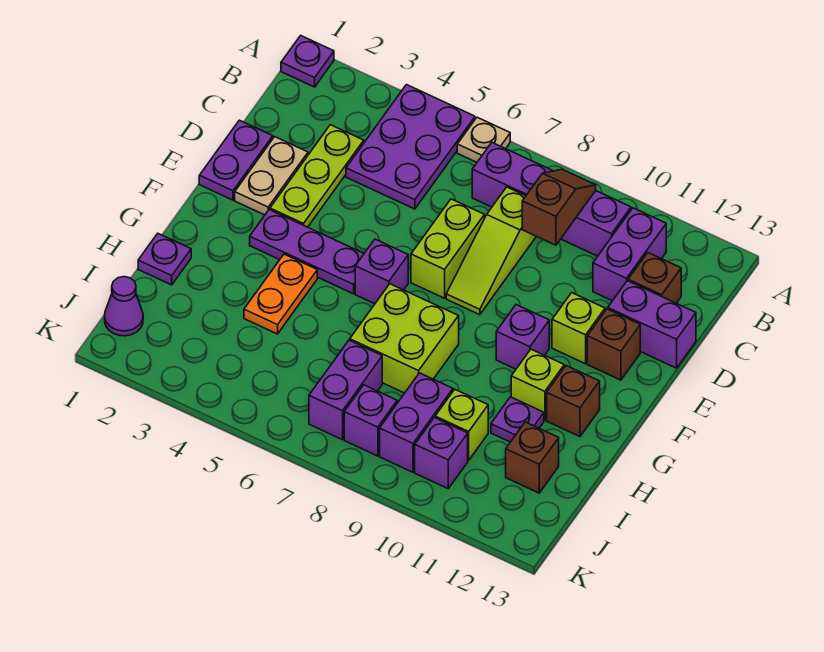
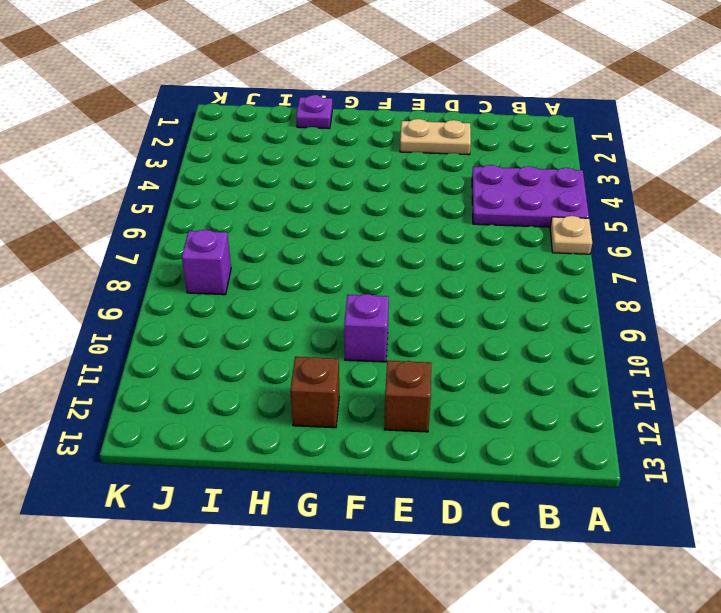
none -> purple 1x1 plate [281,36,334,87]
none -> purple 1x4 brick [472,143,631,256]
none -> purple 1x2 brick [593,208,666,301]
none -> lime 1x3 plate [270,125,364,227]

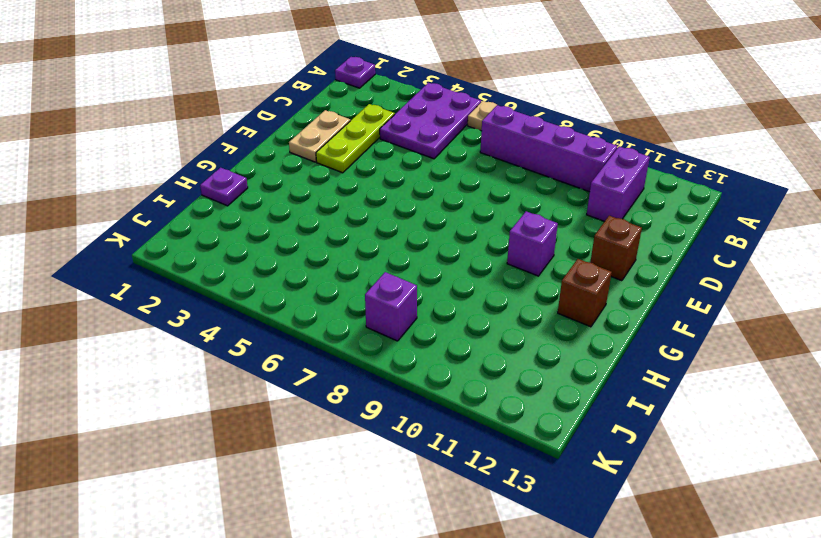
none -> lime 1x3 slope [446,187,536,315]
none -> brown 1x1 brick [628,253,681,303]
none -> purple 1x2 plate [199,120,273,200]
none -> lime 1x2 brick [411,199,484,298]

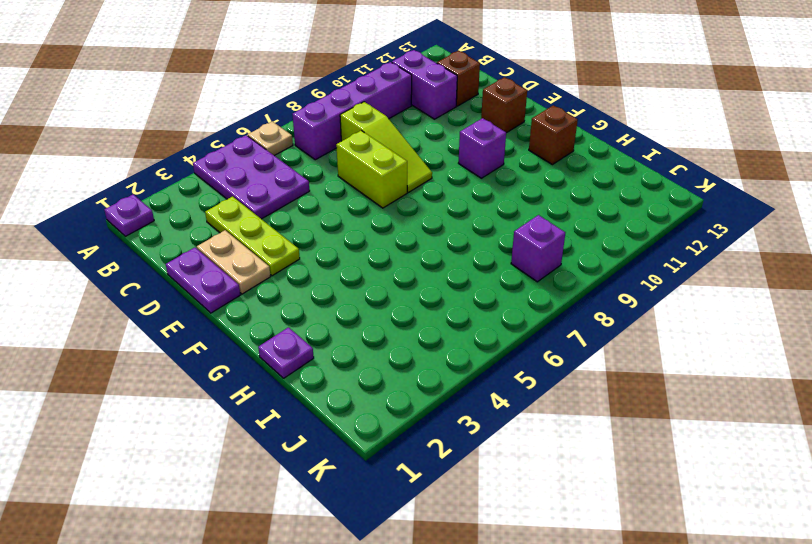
none -> purple 1x2 brick [608,281,696,368]
none -> lime 1x1 brick [552,293,605,364]
none -> purple 1x3 plate [250,210,364,294]
none -> purple 1x1 brick [355,239,408,304]

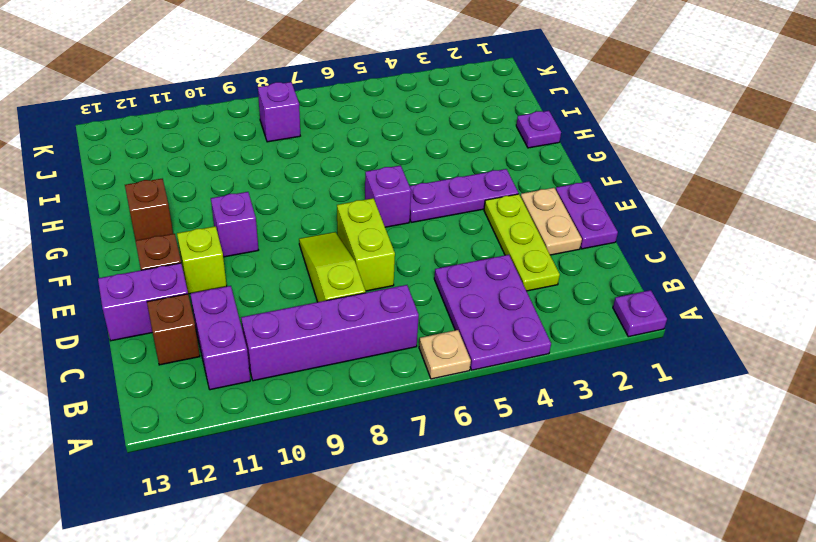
none -> orange 1x2 plate [244,254,317,334]
none -> lime 2x2 brick [350,284,459,393]
none -> lime 1x1 brick [511,349,564,420]
none -> purple 1x1 plate [491,397,544,442]

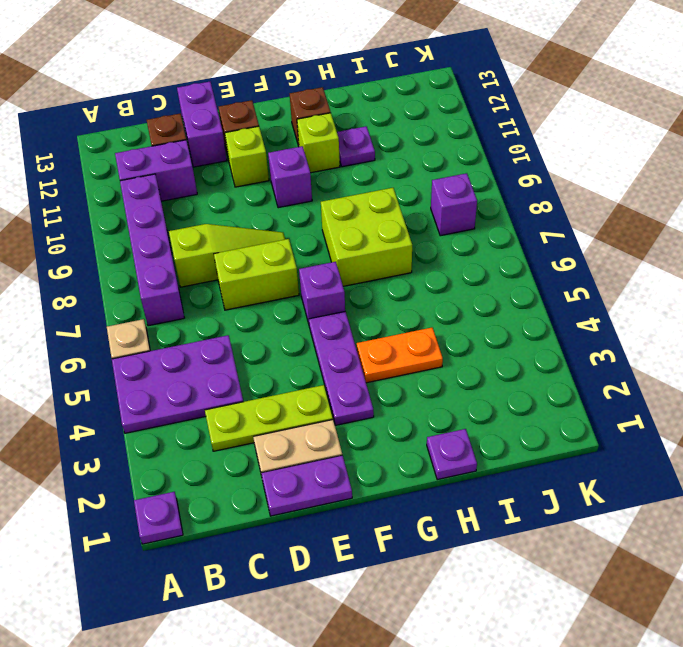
none -> purple 1x2 brick [309,340,382,440]
none -> purple 1x2 brick [380,373,453,472]
none -> lime 1x1 brick [435,390,488,460]
none -> brown 1x1 brick [506,422,559,493]

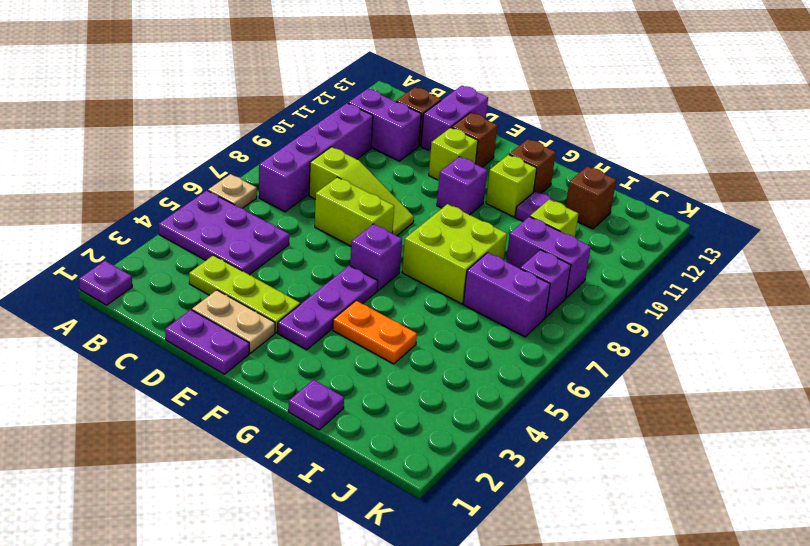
none -> purple 1x1 cone [105,277,143,336]
none -> purple 1x1 brick [415,418,468,488]
none -> brown 1x2 slope [522,169,596,245]

